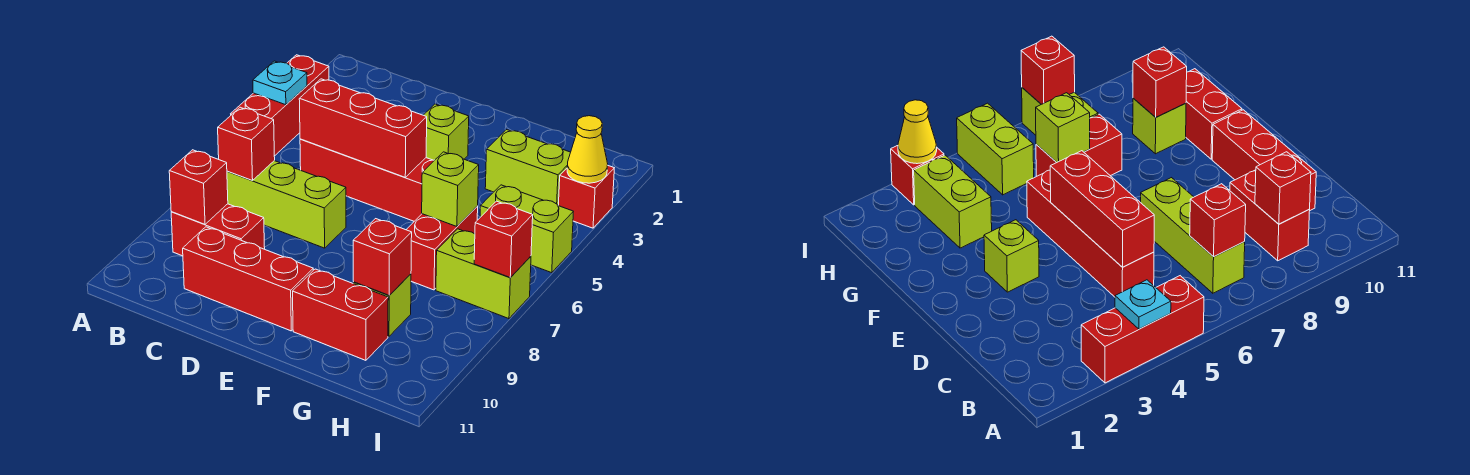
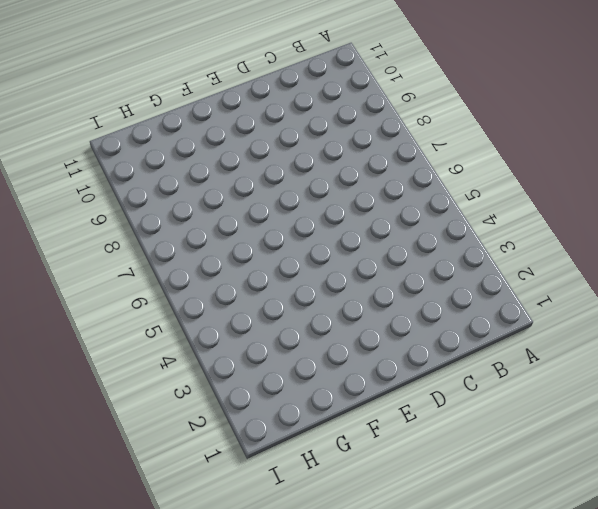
none -> red 1x3 brick [231,55,329,156]
none -> lime 1x3 brick [227,161,346,248]
none -> red 1x2 brick [171,204,265,256]

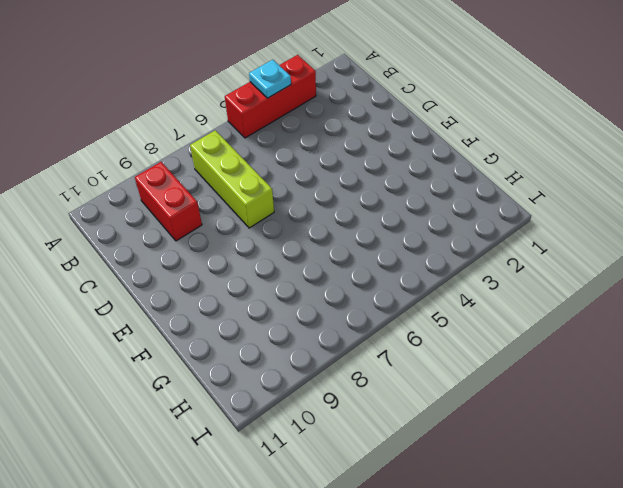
none -> red 1x4 brick [300,139,434,221]
none -> red 1x3 brick [183,227,313,331]
none -> lime 1x1 brick [424,104,469,160]

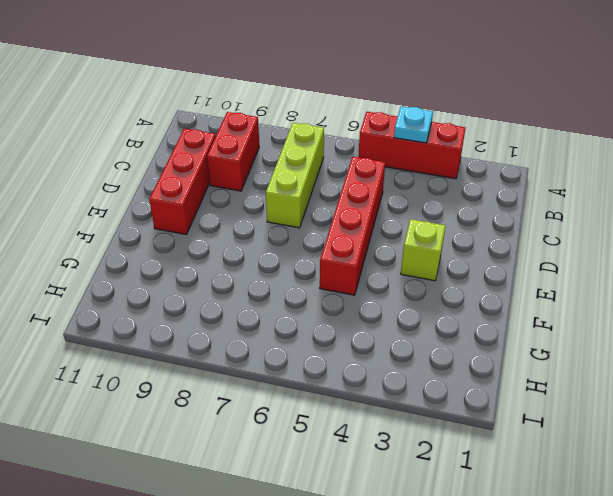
none -> red 1x2 brick [293,269,388,360]
none -> lime 1x2 brick [485,130,571,205]
none -> red 1x2 brick [406,206,478,290]

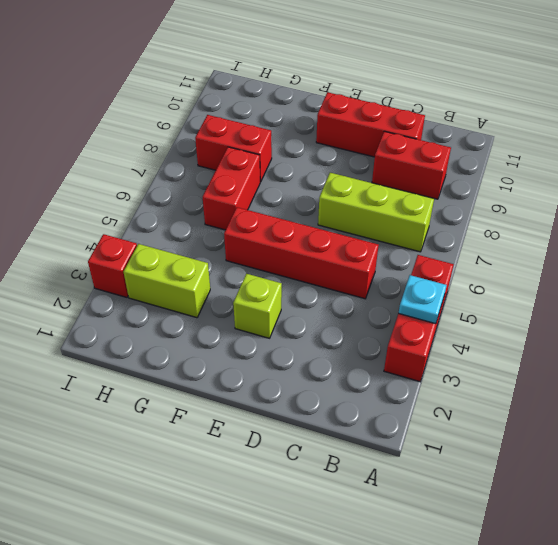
red 1x2 brick [195,115,272,182] -> red 1x2 brick moved to [293,269,388,360]
none -> lime 1x1 brick [353,274,411,336]
none -> lime 1x2 brick [480,185,573,273]
none -> lime 1x2 brick [436,229,531,319]

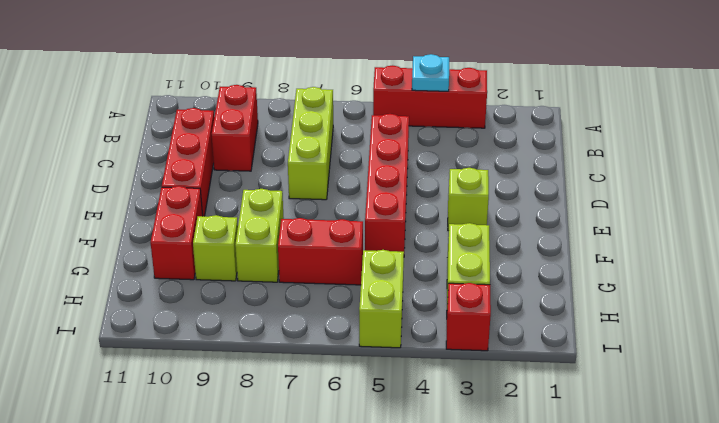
lime 1x2 brick [235,189,284,282] -> lime 1x2 brick moved to [436,229,531,319]
none -> red 1x1 brick [218,107,275,181]
none -> red 1x1 brick [169,150,228,224]
none -> red 1x3 brick [299,79,427,177]

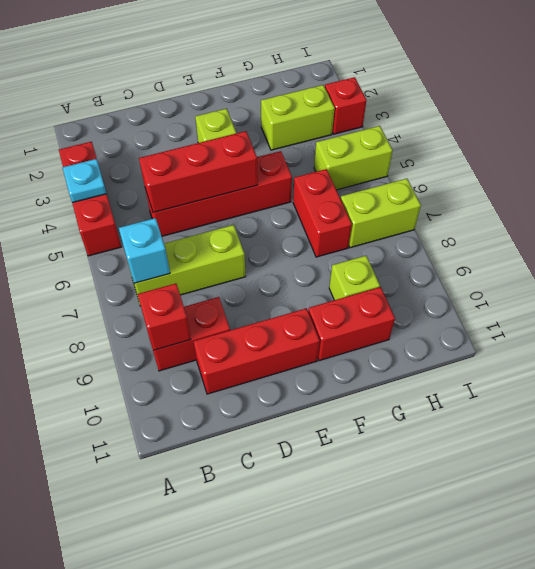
cyan 1x1 brick [119,218,170,283] -> red 1x1 brick [218,107,275,181]
none -> lime 1x1 brick [422,152,479,227]
none -> red 1x1 brick [353,219,412,295]
none -> yellow 1x1 cone [567,116,608,183]

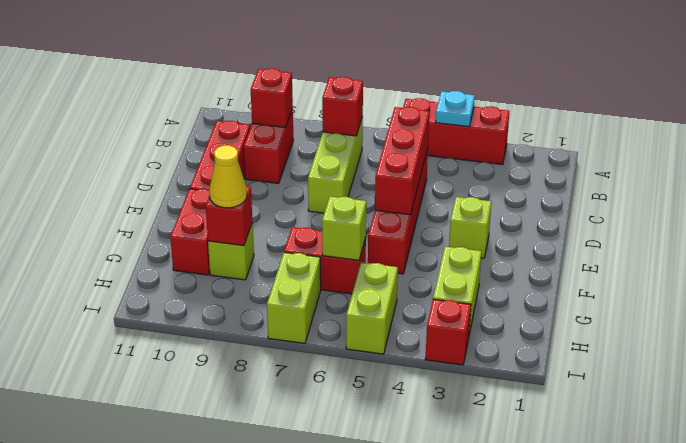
yellow 1x1 cone [209,145,247,208] -> yellow 1x1 cone moved to [567,116,608,183]
none -> red 1x1 brick [474,201,533,278]

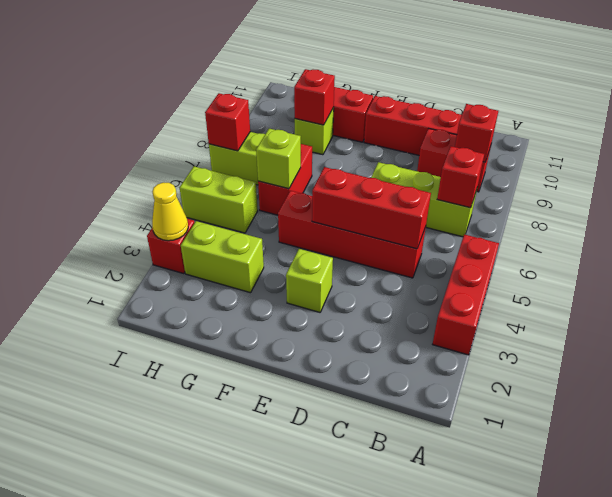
none -> cyan 1x1 plate [253,61,307,105]

